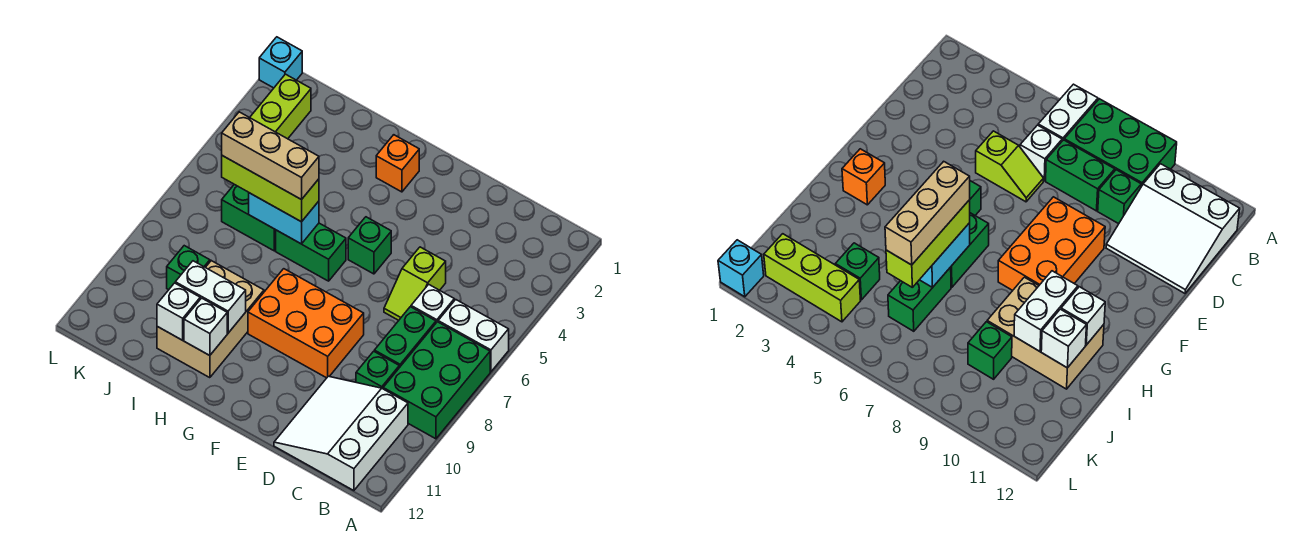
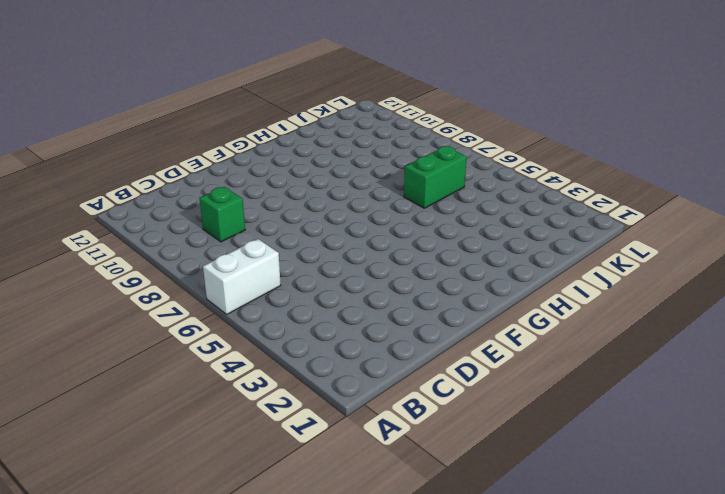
none -> green 2x3 brick [383,322,490,439]
none -> white 3x3 slope [274,376,408,491]
none -> white 1x1 brick [411,284,454,323]

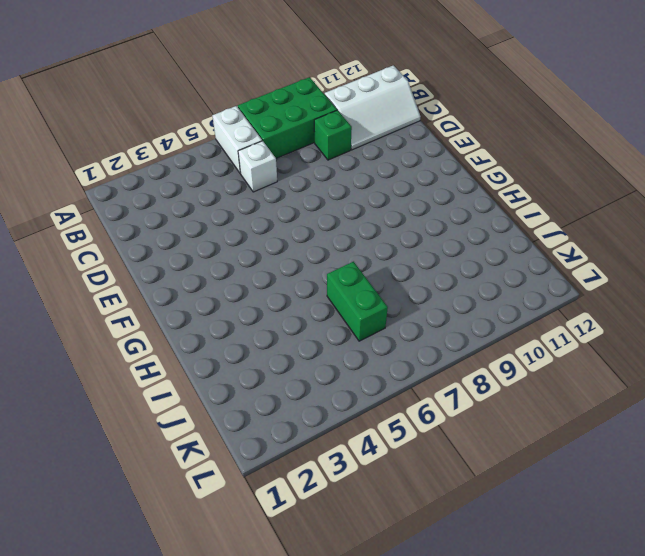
white 2x3 slope [325,65,420,150] -> white 3x3 slope [274,376,408,491]
none -> green 1x2 brick [374,307,436,368]
none -> lime 1x2 slope [384,247,446,320]
none -> orange 2x3 brick [248,269,364,378]

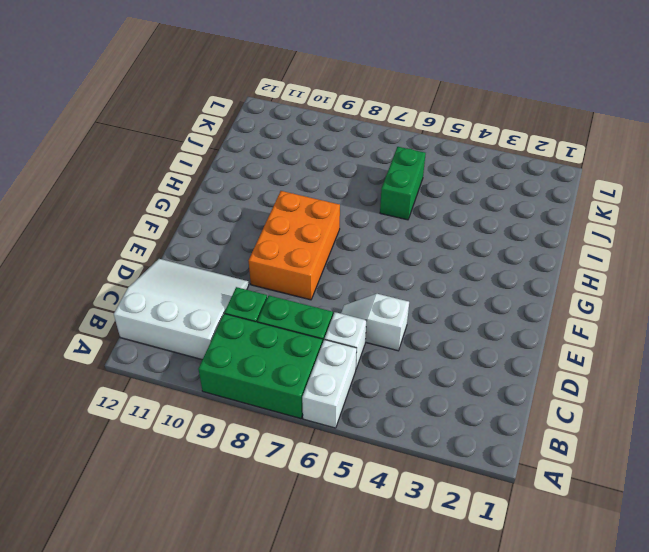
white 1x2 slope [341,294,409,351] -> lime 1x2 slope [384,247,446,320]
none -> green 1x1 brick [348,217,391,274]
none -> orange 1x1 brick [376,135,419,192]
none -> green 1x2 brick [276,223,346,281]

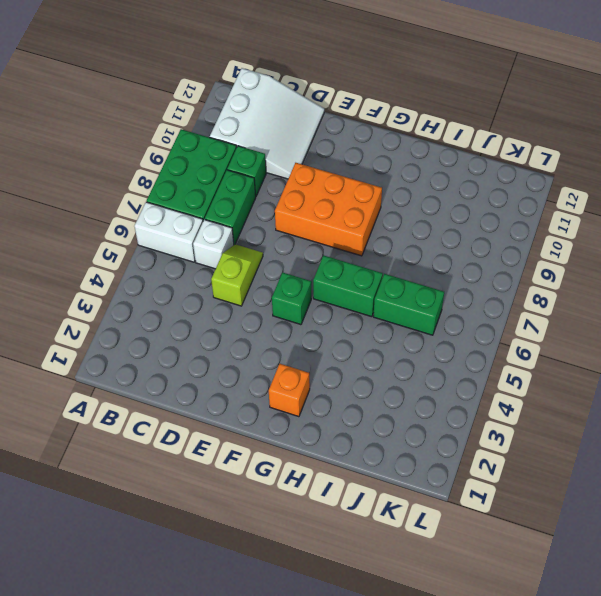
none -> tan 2x3 brick [157,261,264,378]
none -> green 1x1 brick [835,243,880,300]
none -> green 1x1 brick [167,246,210,290]

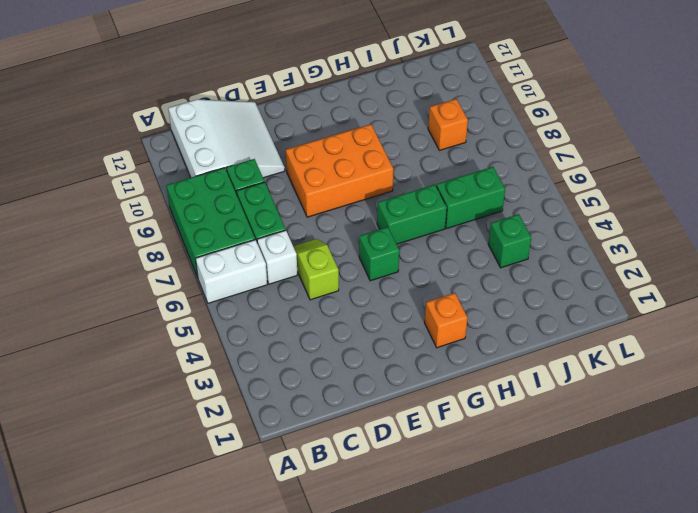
orange 1x1 brick [428,99,468,150] -> green 1x1 brick [167,246,210,290]
none -> tan 2x3 brick [157,261,264,378]
none -> lime 1x3 brick [250,74,311,139]
none -> cyan 1x1 brick [259,37,302,88]

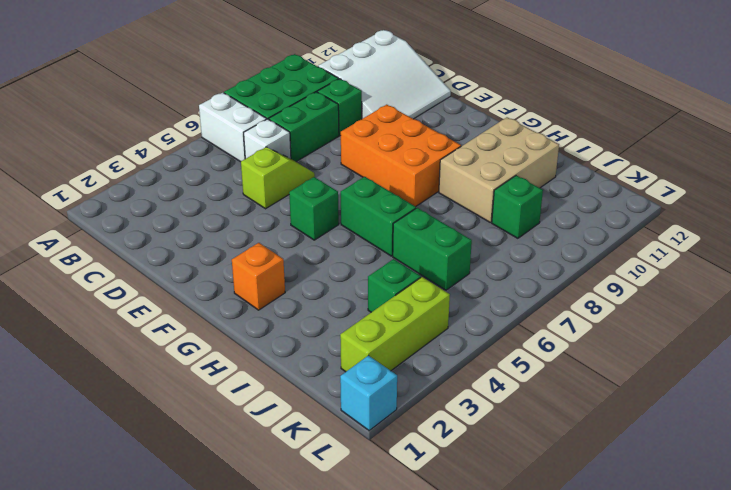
none -> cyan 1x2 brick [249,193,319,244]
none -> white 1x2 brick [175,261,246,333]
none -> white 1x1 brick [184,298,227,356]

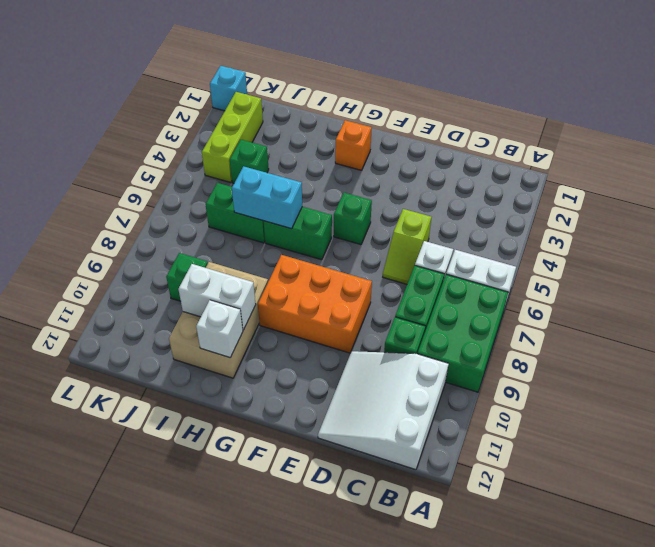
none -> white 1x1 brick [157,283,200,340]
none -> lime 1x3 brick [222,156,319,222]
none -> tan 1x3 brick [222,112,319,200]

